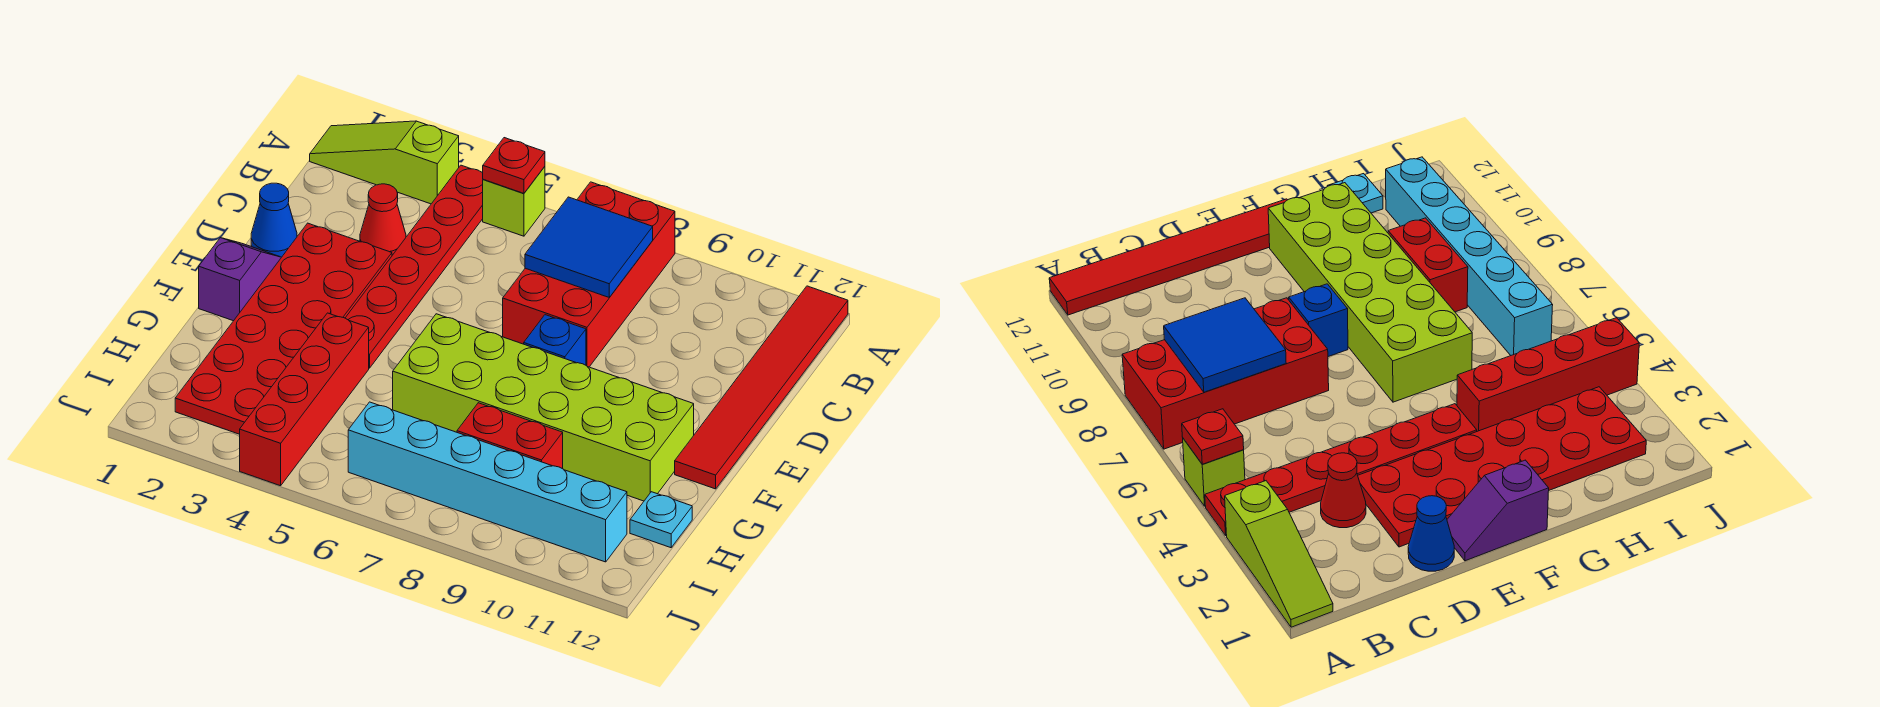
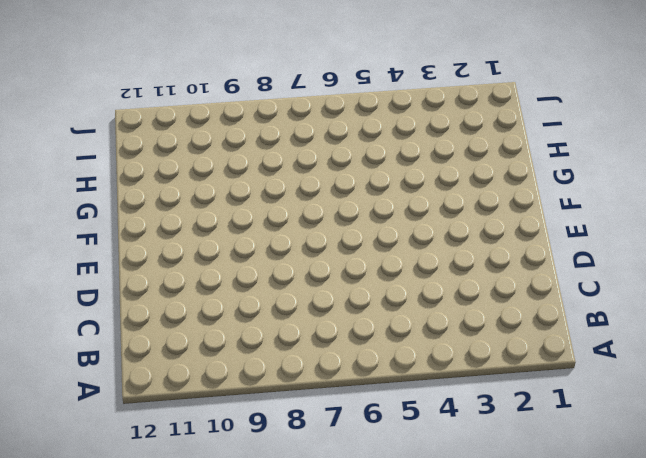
none -> lime 1x3 slope [310,121,459,204]
none -> red 1x6 plate [346,165,483,368]
none -> lime 1x1 brick [483,167,545,236]

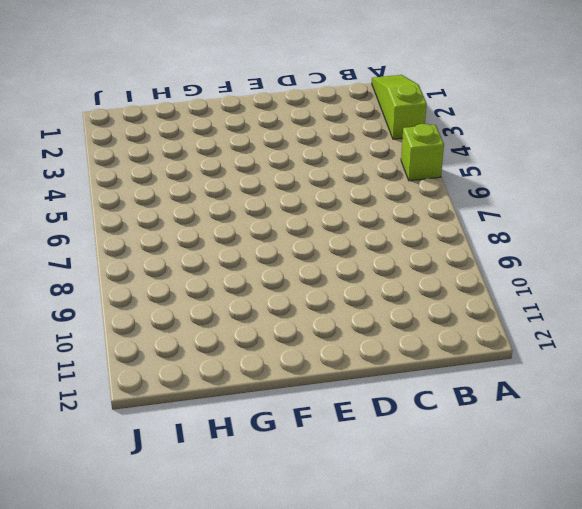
none -> red 1x6 plate [346,165,483,368]
none -> red 2x4 brick [503,182,675,367]
none -> red 1x6 tile [675,286,848,489]

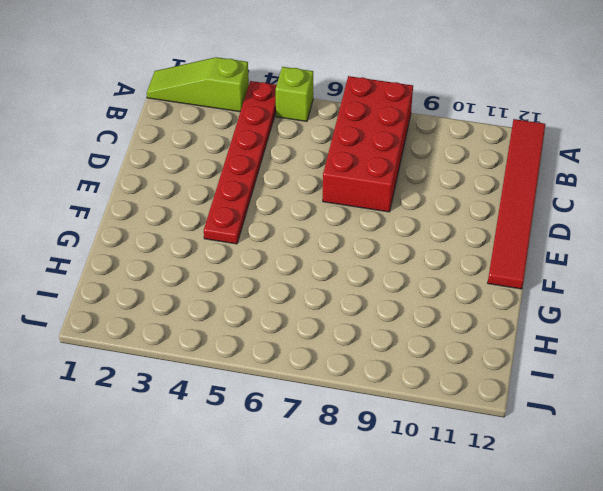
none -> red 1x1 cone [360,184,406,255]
none -> blue 1x1 cone [251,183,297,257]
none -> red 2x6 plate [175,223,392,434]

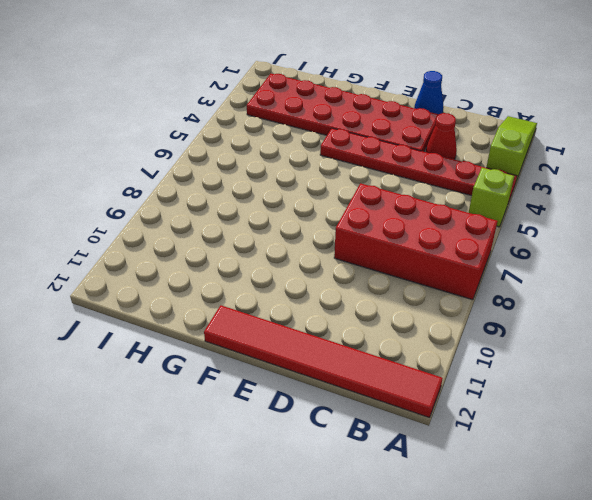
none -> purple 1x2 slope [199,238,281,321]
none -> blue 1x1 brick [524,315,586,365]
none -> lime 2x6 brick [393,314,694,501]

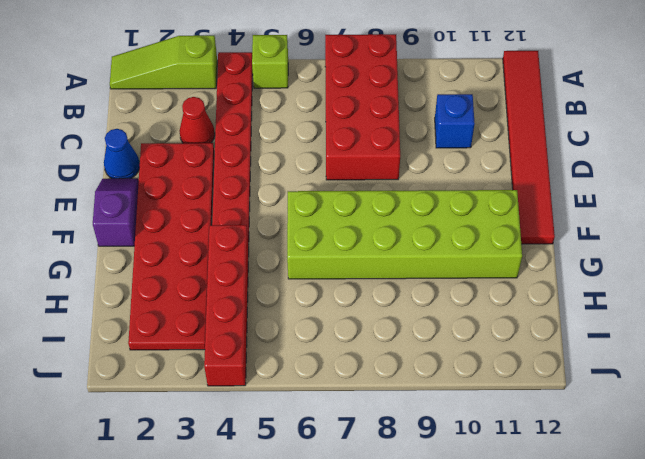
blue 1x1 brick [435,94,475,148] -> blue 1x1 brick moved to [524,315,586,365]
none -> red 1x2 brick [457,403,563,469]
none -> cyan 1x1 plate [630,492,692,548]
none -> cyan 1x6 brick [348,402,627,562]

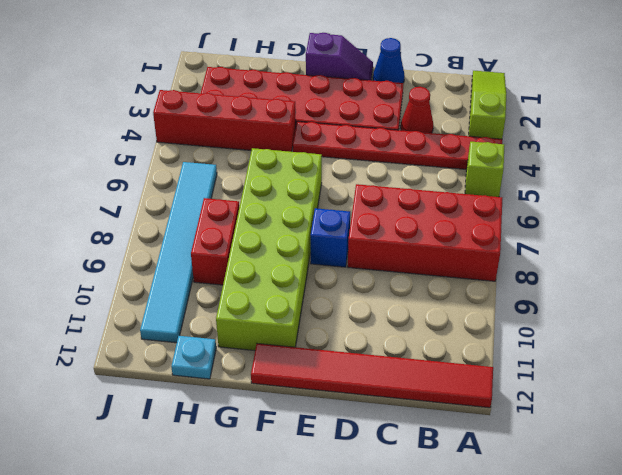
cyan 1x6 tile [140,162,217,343] -> cyan 1x6 brick [348,402,627,562]
none -> red 1x1 plate [483,138,545,193]
none -> blue 2x2 tile [525,197,653,297]

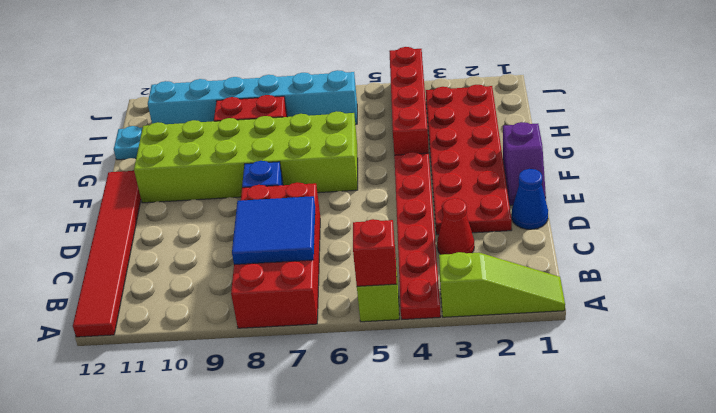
red 1x1 brick [353,219,397,286] -> red 1x1 plate [483,138,545,193]

